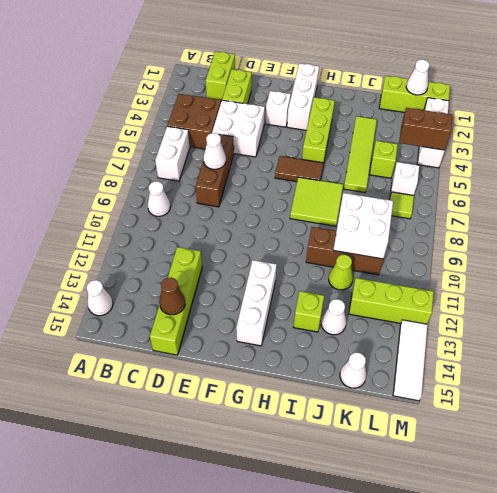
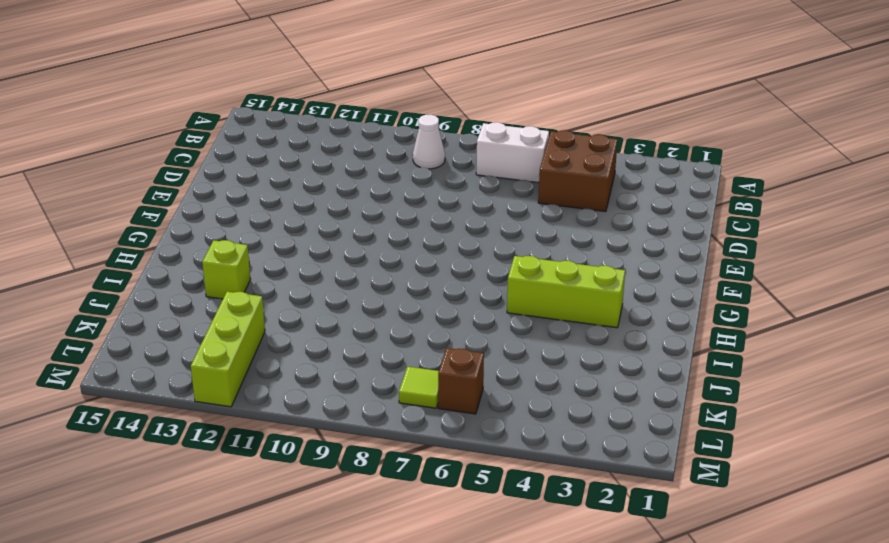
brown 1x1 brick [438,348,484,414] -> white 1x1 brick [390,162,419,195]
none -> white 1x1 cone [87,280,113,316]
none -> lime 1x2 brick [206,51,235,101]
none -> lime 1x2 brick [222,69,252,104]
none -> white 2x2 brick [212,100,265,157]

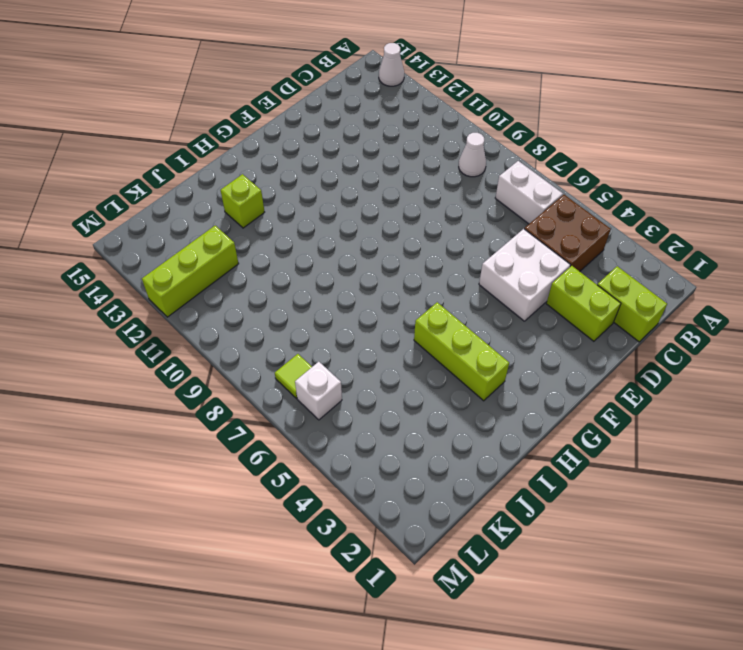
none -> brown 1x3 brick [196,134,234,207]
none -> lime 1x4 brick [150,247,202,355]
none -> white 1x1 brick [266,91,291,127]
none -> white 1x3 brick [287,63,319,130]

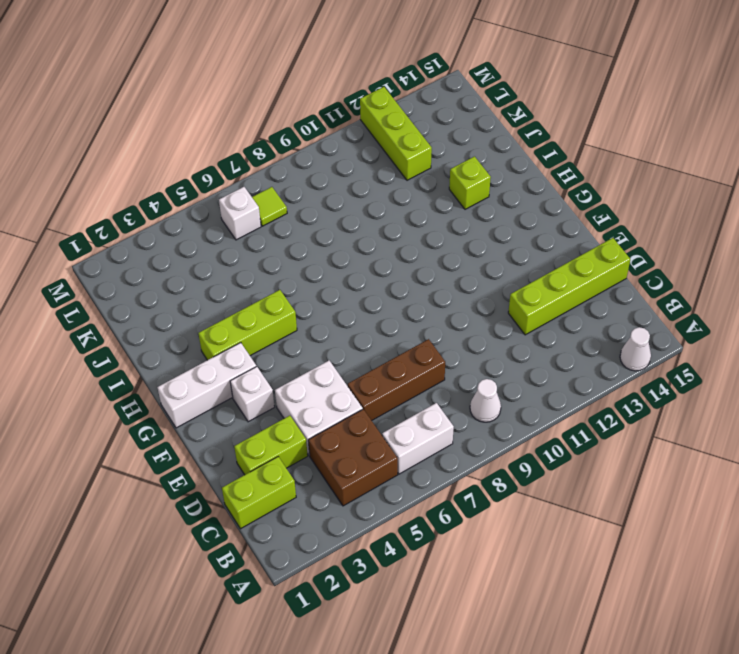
none -> brown 1x2 tile [275,156,323,182]
none -> white 1x3 brick [236,260,277,346]
none -> lime 2x2 tile [290,177,343,226]
none -> brown 1x3 brick [306,227,383,275]

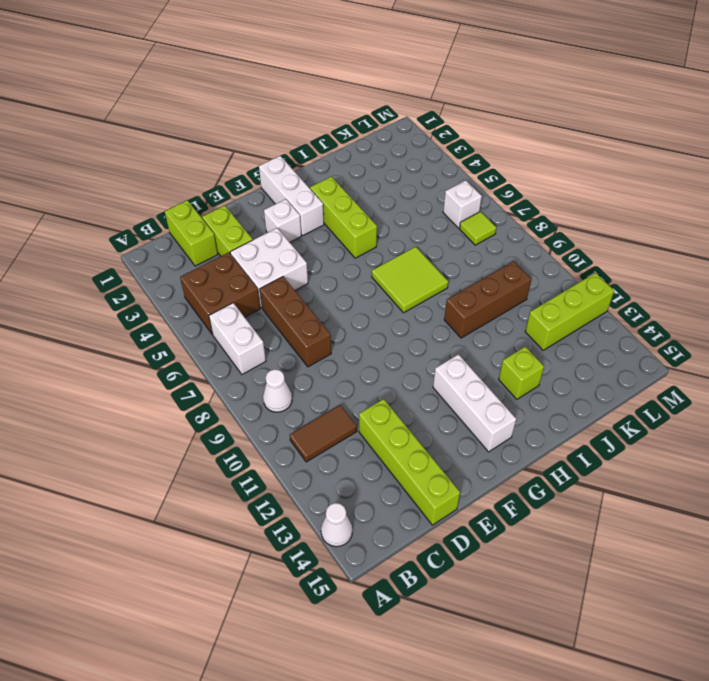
brown 1x2 tile [290,405,357,462] -> brown 1x2 tile moved to [275,156,323,182]
none -> lime 1x4 tile [344,116,377,192]
none -> lime 1x1 cone [329,255,353,290]
none -> white 1x1 cone [321,299,346,335]
none -> lime 1x3 brick [379,76,450,112]

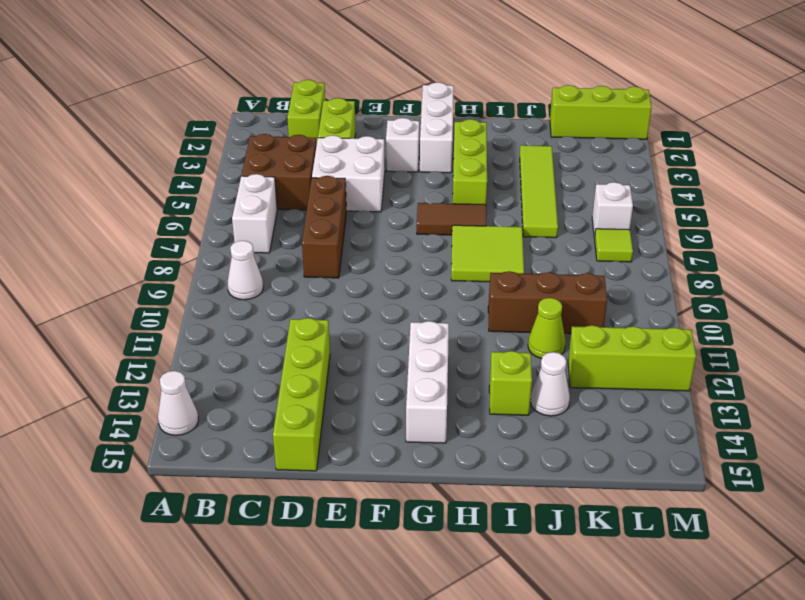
none -> lime 1x1 brick [369,141,398,178]
none -> white 1x1 cone [340,353,366,388]
none -> white 1x3 brick [417,98,449,168]
none -> white 1x3 tile [393,320,427,401]

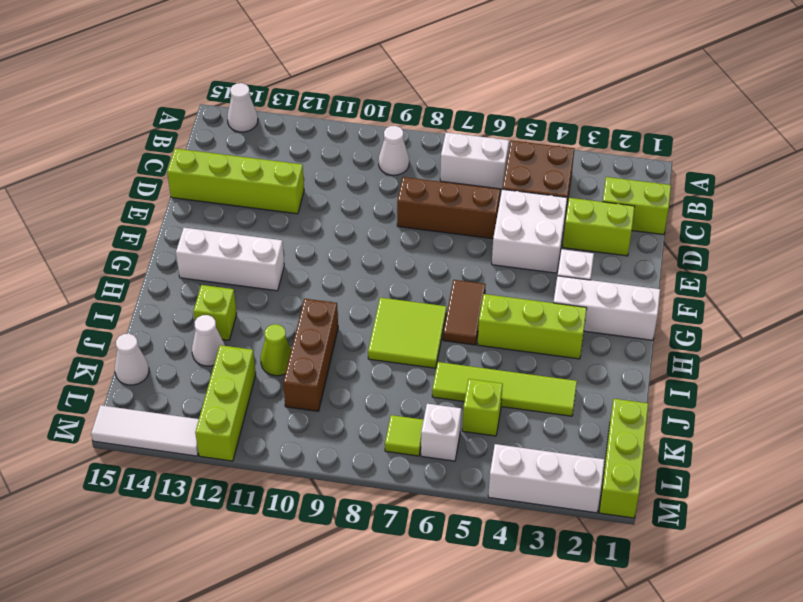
none -> white 1x1 cone [203,133,226,169]
none -> brown 1x1 cone [159,277,185,315]
none -> white 2x2 brick [333,193,393,259]
none -> white 1x1 cone [406,60,429,95]

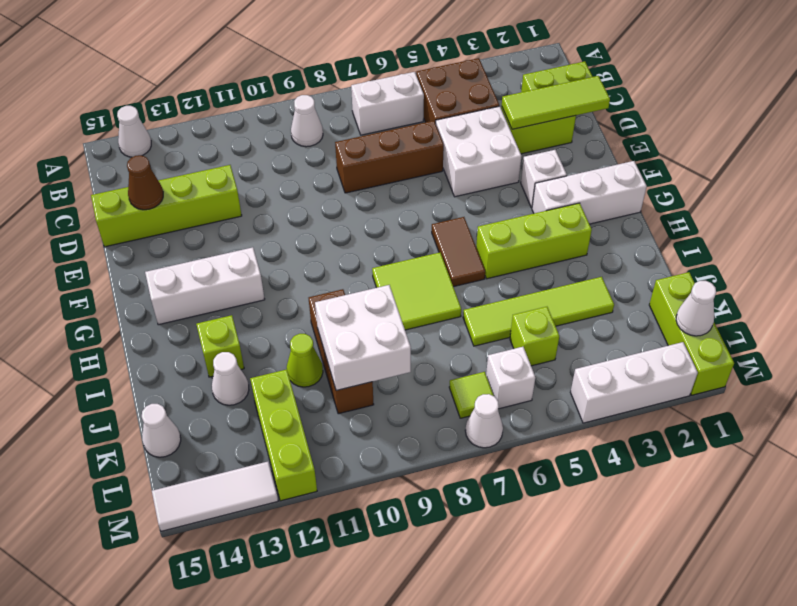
lime 1x3 tile [502,76,610,129] -> none
white 1x1 cone [465,394,503,448] -> white 1x1 cone moved to [203,133,226,169]
none -> brown 1x2 brick [399,108,452,150]

